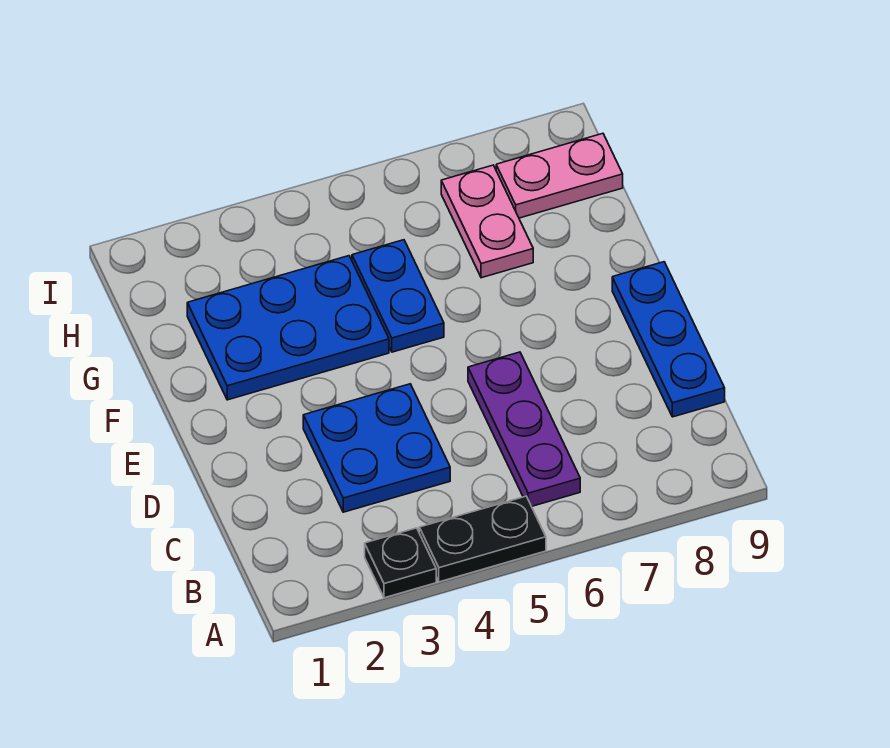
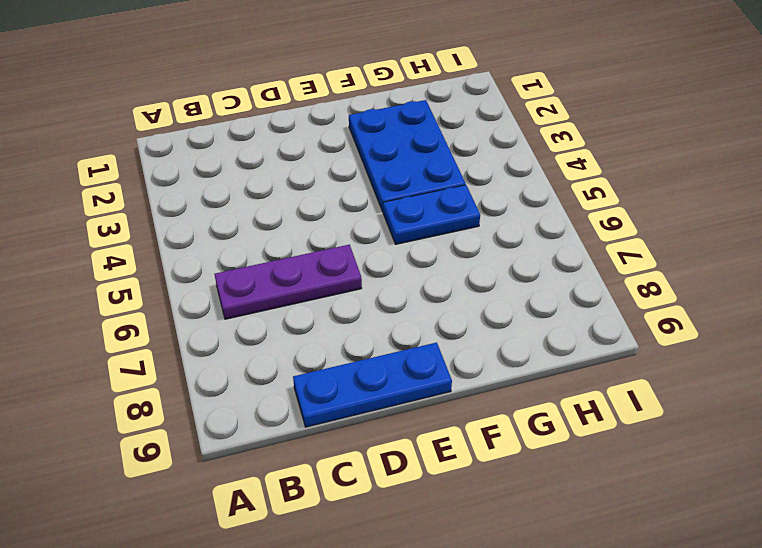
none -> black 1x1 plate [365,528,436,598]
none -> black 1x2 plate [419,496,546,582]

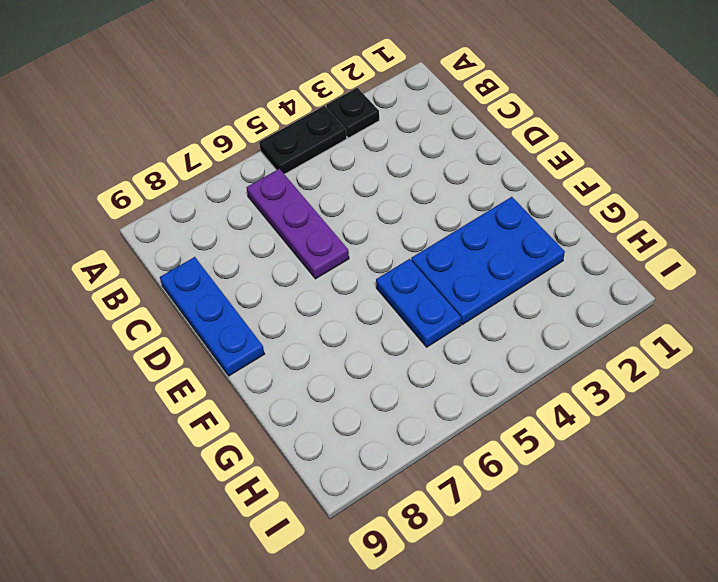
none -> blue 2x2 plate [303,384,450,512]
none -> pink 1x2 plate [441,165,533,278]

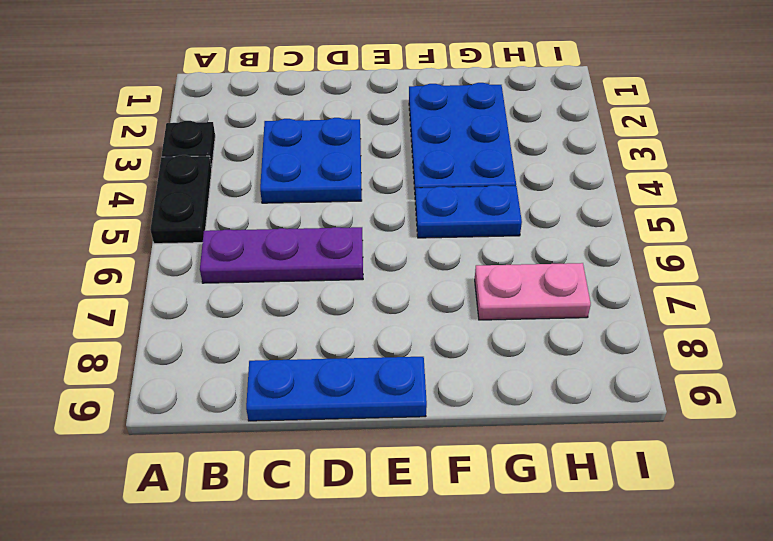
none -> pink 1x2 plate [496,133,623,218]

